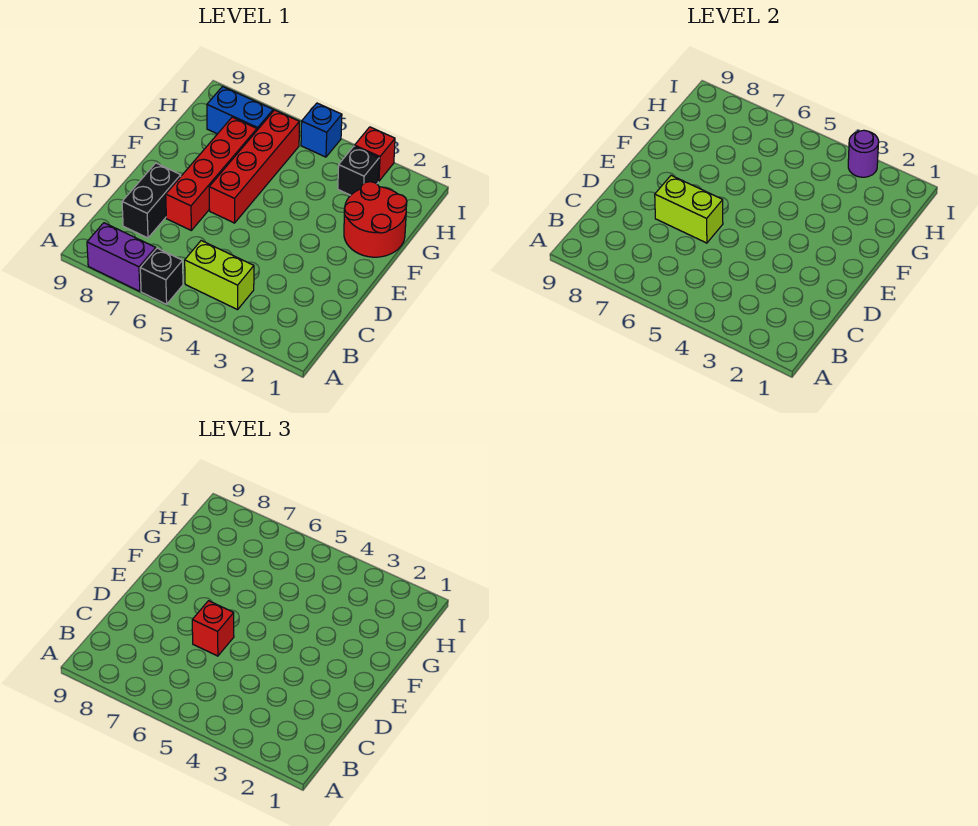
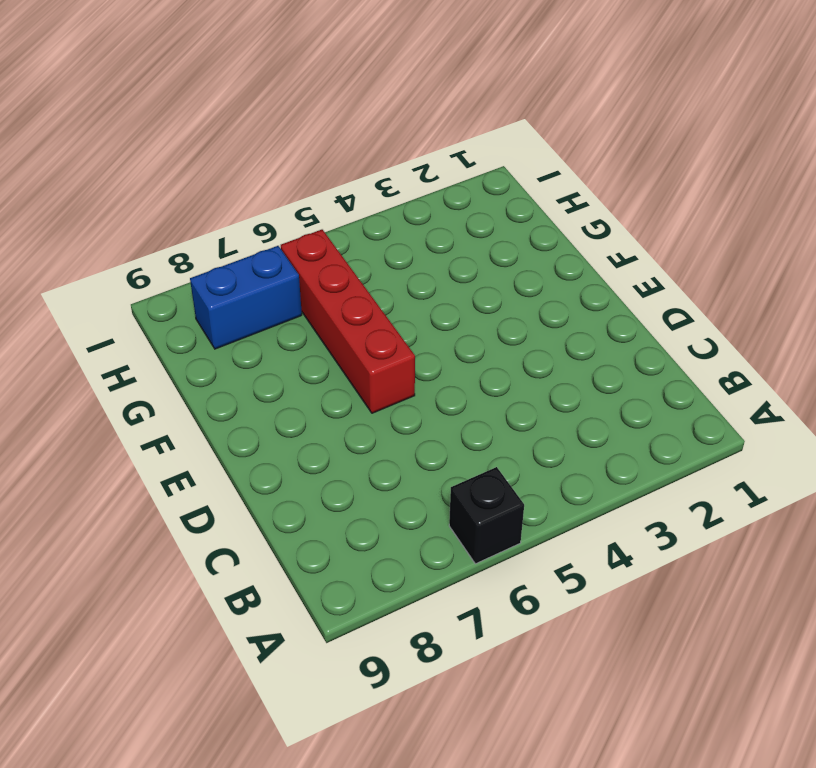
none -> purple 1x2 brick [87,223,156,291]
none -> lime 1x2 brick [185,241,254,310]
none -> black 1x2 brick [122,163,181,238]

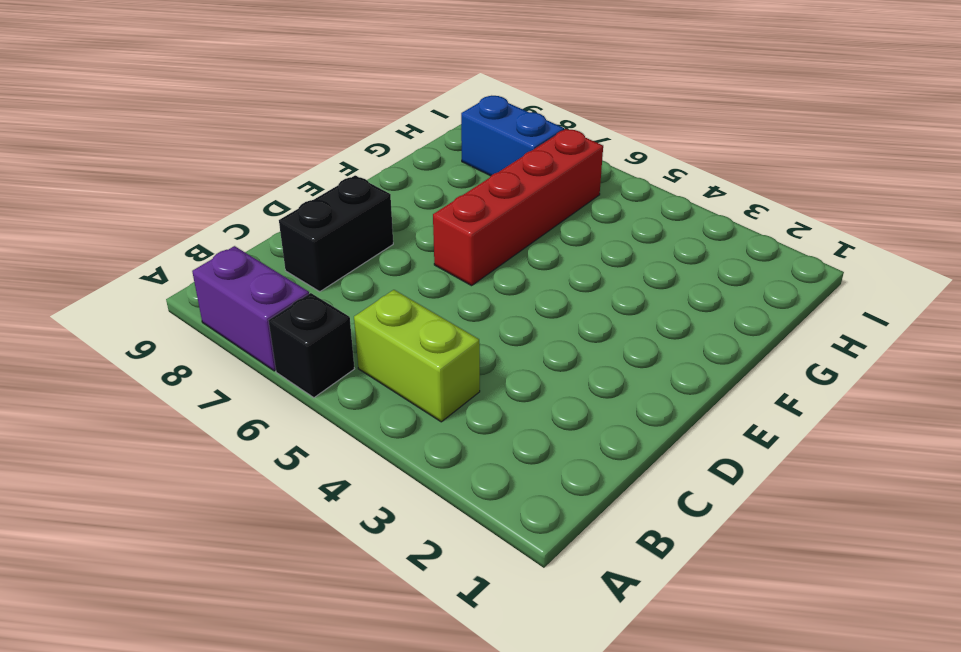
none -> red 1x4 brick [166,117,257,230]
none -> red 2x2 round brick [344,182,407,257]
none -> black 1x1 brick [338,146,379,195]

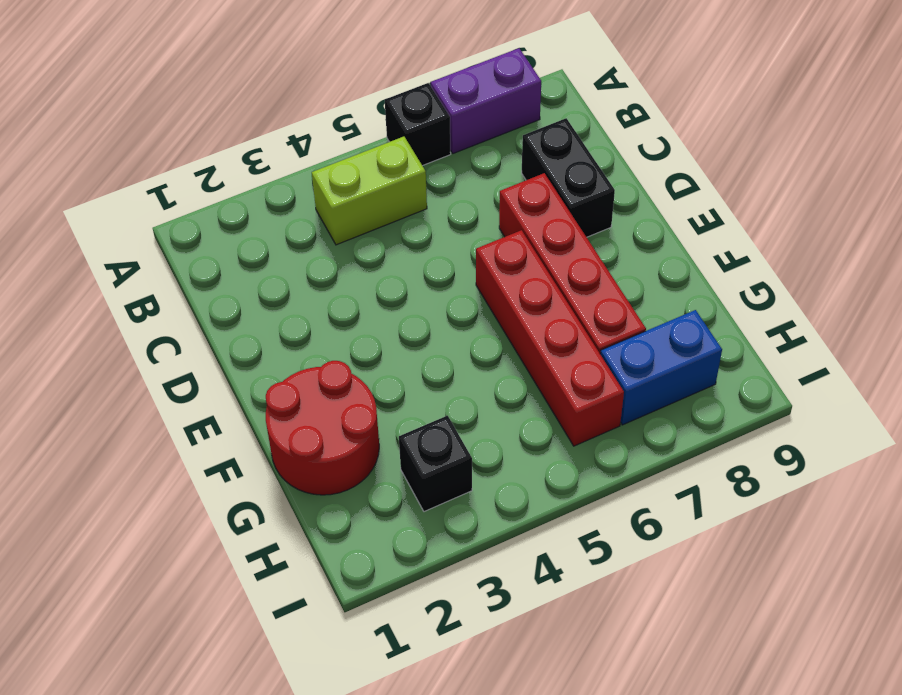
none -> red 1x1 brick [355,127,395,181]
none -> blue 1x1 brick [301,103,342,157]
none -> lime 1x2 brick [655,175,723,243]

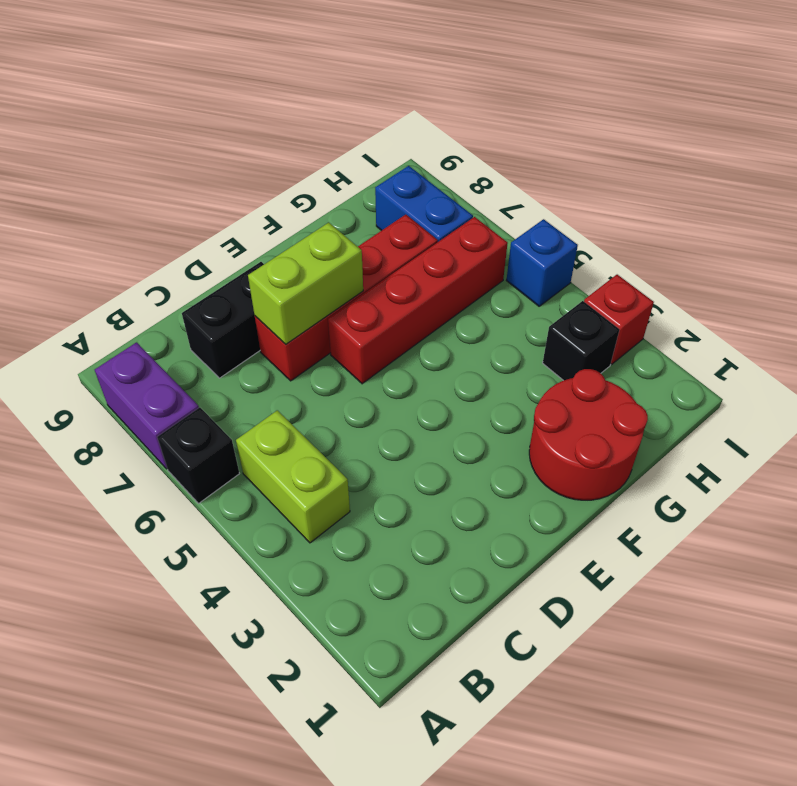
lime 1x2 brick [248,222,363,344] -> lime 1x2 brick turned to [655,175,723,243]
none -> purple 1x1 round brick [848,130,879,177]
none -> red 1x1 brick [192,601,234,656]

